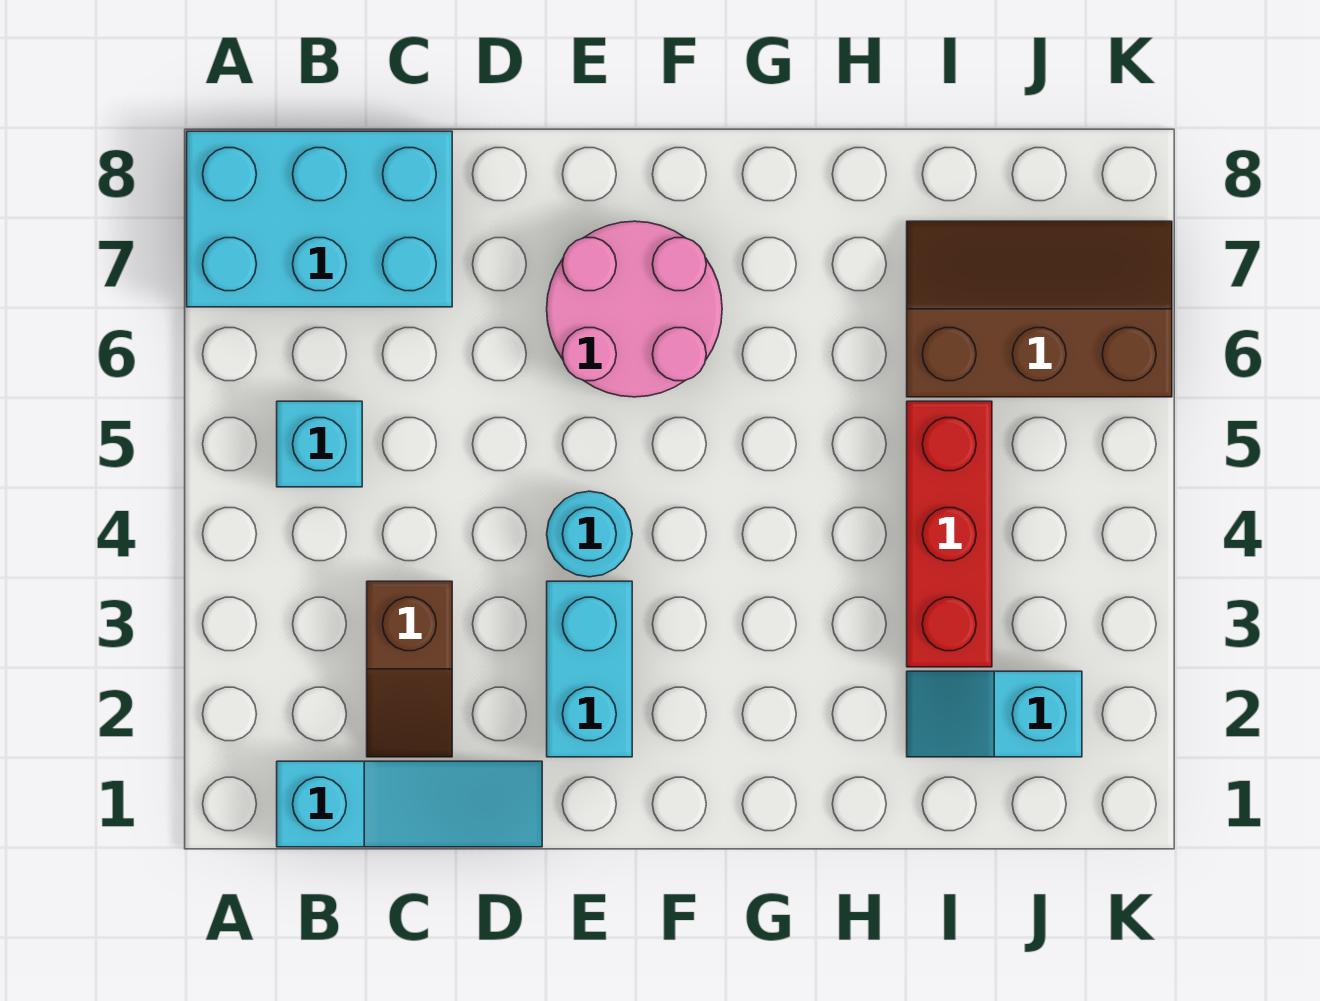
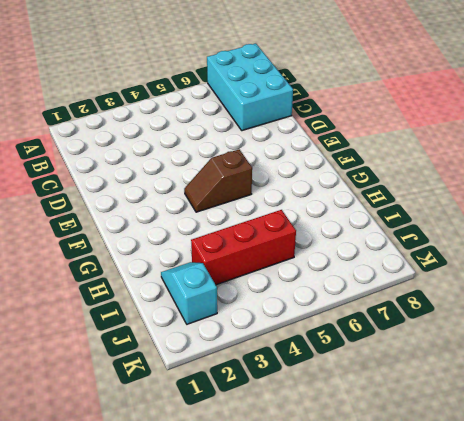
brown 1x2 slope [184,149,252,212] -> brown 1x2 slope moved to [367,581,452,757]
none -> cyan 1x3 slope [277,761,542,847]
none -> cyan 1x1 brick [277,401,362,487]

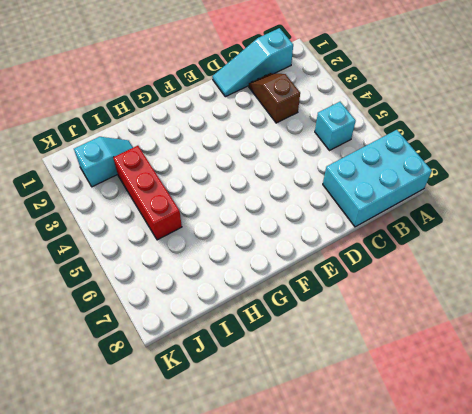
none -> cyan 1x2 brick [547,581,632,757]
none -> cyan 1x1 round brick [547,491,632,577]

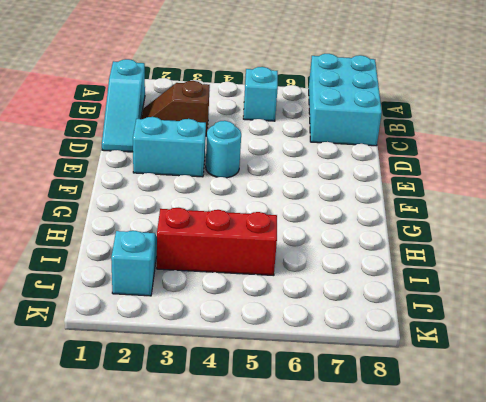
none -> pink 2x2 round brick [547,221,722,397]
none -> brown 2x3 slope [907,221,1172,397]

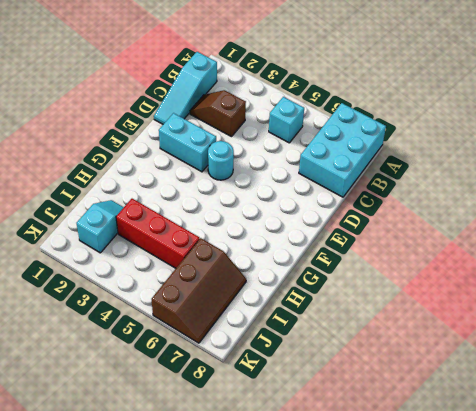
none -> pink 2x2 round brick [547,221,722,397]

